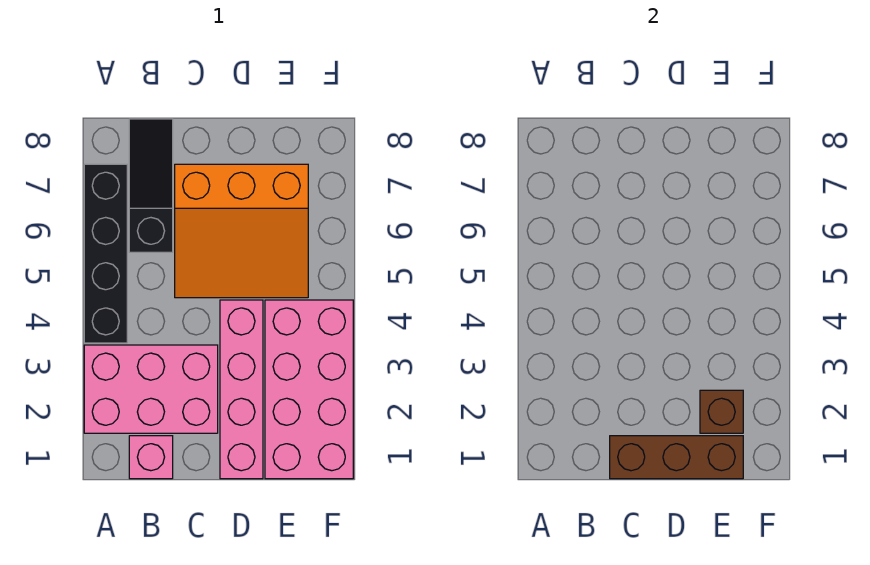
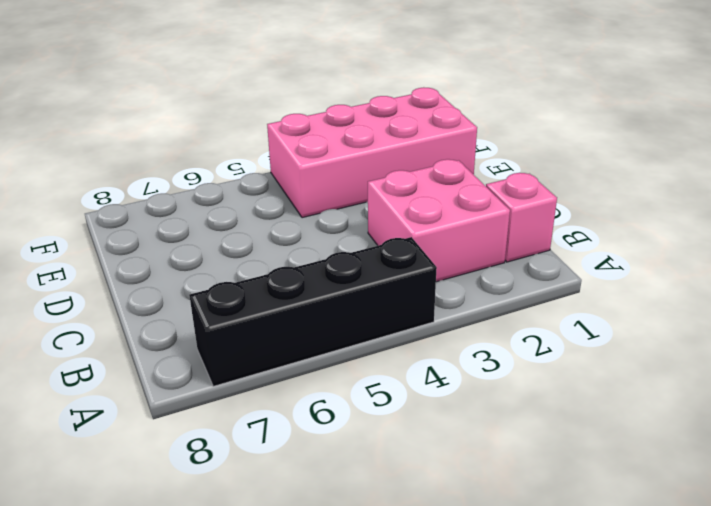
pink 2x2 brick [368,159,510,282] -> pink 2x3 brick [84,345,218,433]
none -> black 1x3 slope [129,119,173,252]
none -> orange 3x3 slope [175,164,308,298]

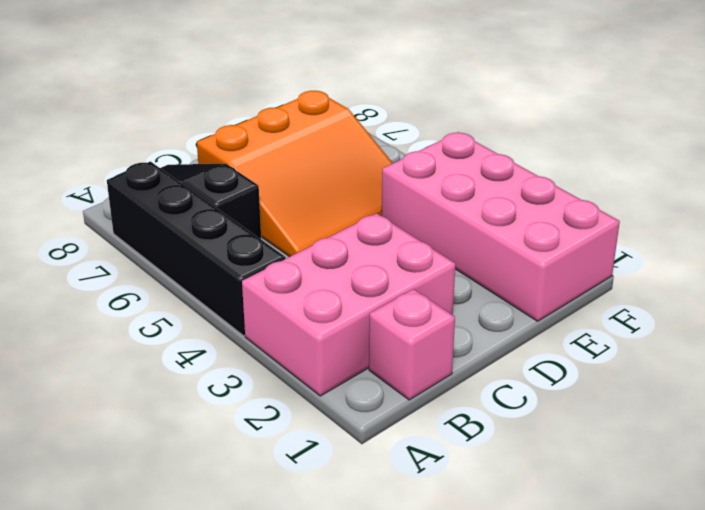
none -> pink 1x4 brick [220,300,263,479]
none -> brown 1x3 brick [610,436,743,479]

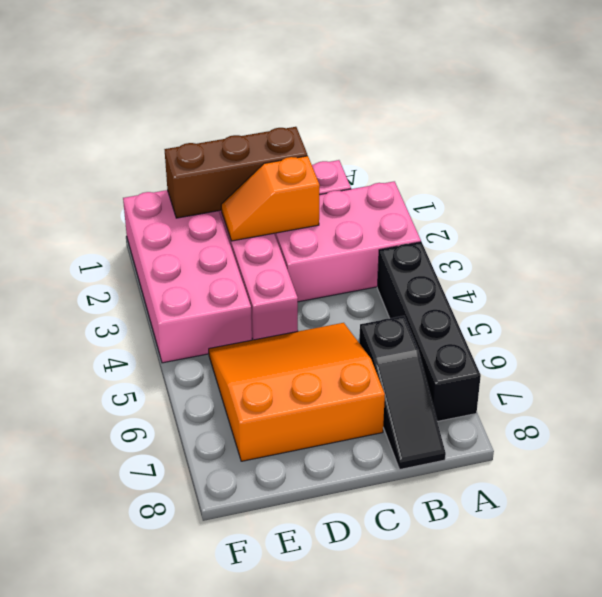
orange 1x2 slope [221,156,320,241] -> none
none -> brown 1x1 brick [700,390,743,433]

